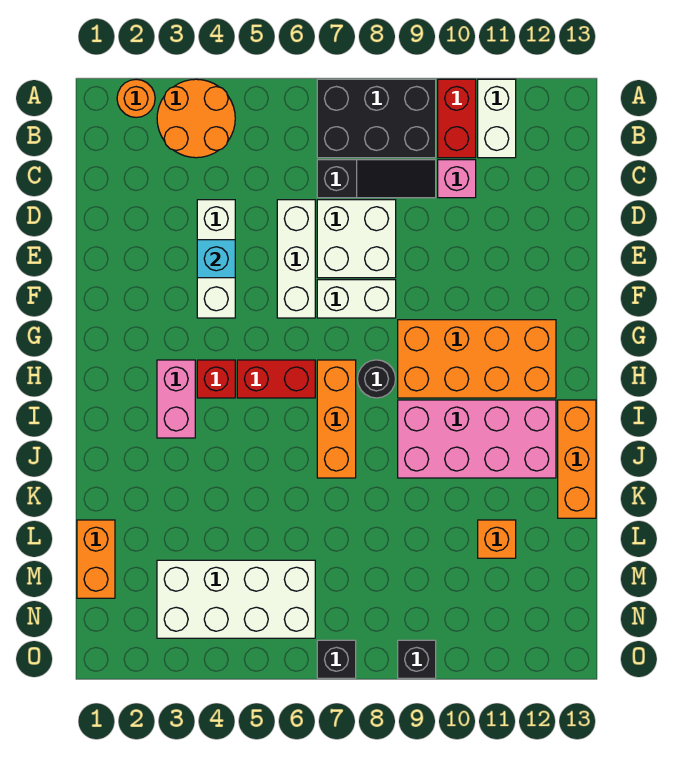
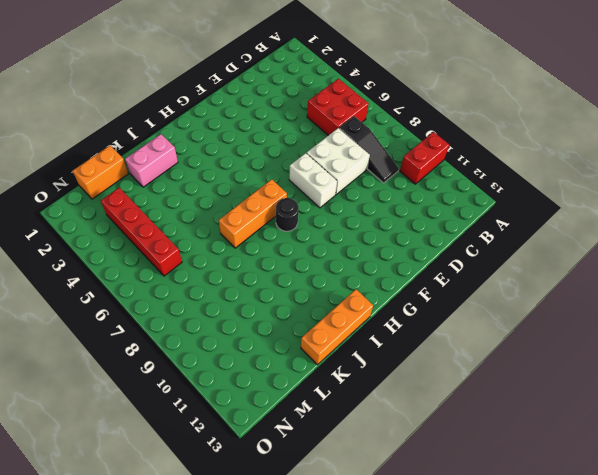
red 2x2 brick [307,79,369,135] -> none
pink 1x2 brick [125,134,178,187] -> pink 1x2 brick moved to [157,360,195,438]
red 1x4 brick [101,188,182,276] -> white 2x4 brick [157,560,315,638]
none -> orange 1x1 round brick [117,79,155,117]
none -> orange 2x2 round brick [157,79,235,158]
none -> black 2x3 brick [317,79,436,158]

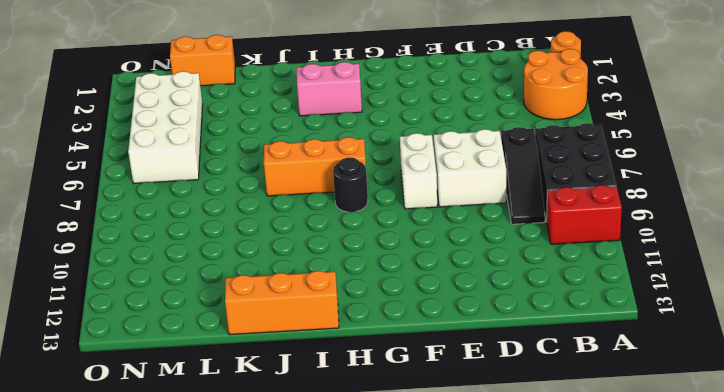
none -> white 1x2 brick [478,79,516,158]
none -> pink 1x1 brick [438,160,476,198]
none -> white 1x3 brick [197,200,235,318]

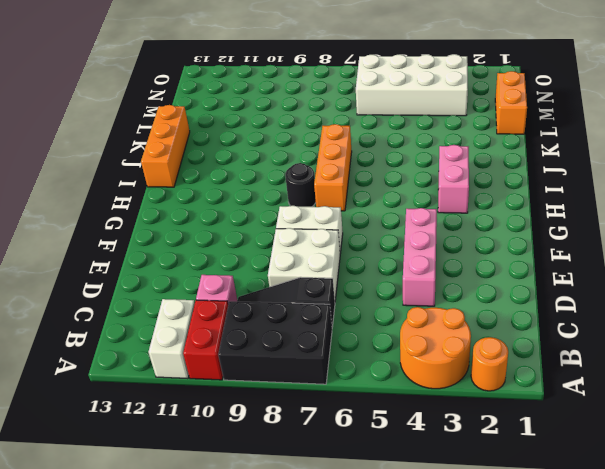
pink 1x3 brick [403,208,437,306] -> white 1x3 brick [197,200,235,318]
none -> white 1x3 brick [277,200,315,318]
none -> orange 2x4 brick [398,320,556,398]
none -> red 1x1 brick [197,360,235,398]

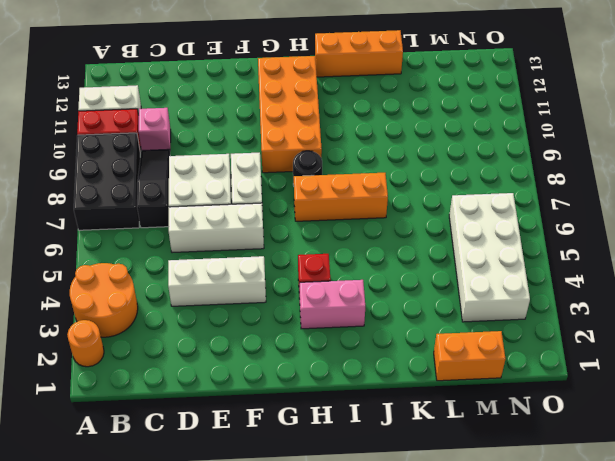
none -> red 1x2 brick [237,360,315,398]
none -> pink 2x4 brick [398,400,556,478]
none -> orange 1x1 brick [478,520,516,558]

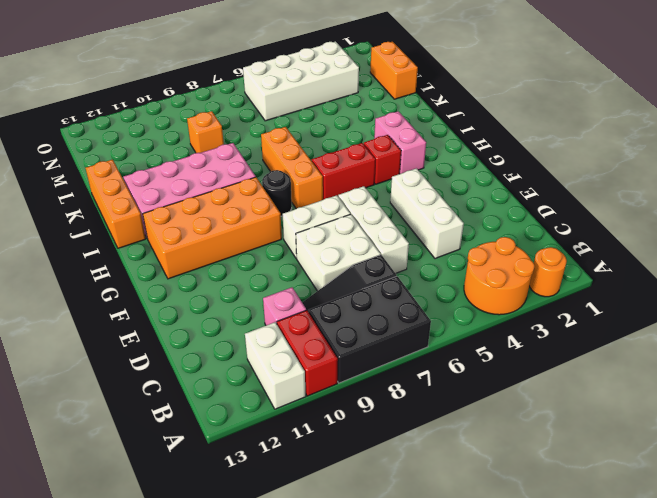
orange 1x1 brick [187,111,224,153] -> orange 1x1 brick moved to [478,520,516,558]
none -> black 1x1 brick [317,640,356,678]
none -> black 1x1 brick [398,640,436,678]
none -> cyan 1x1 brick [197,240,235,278]

